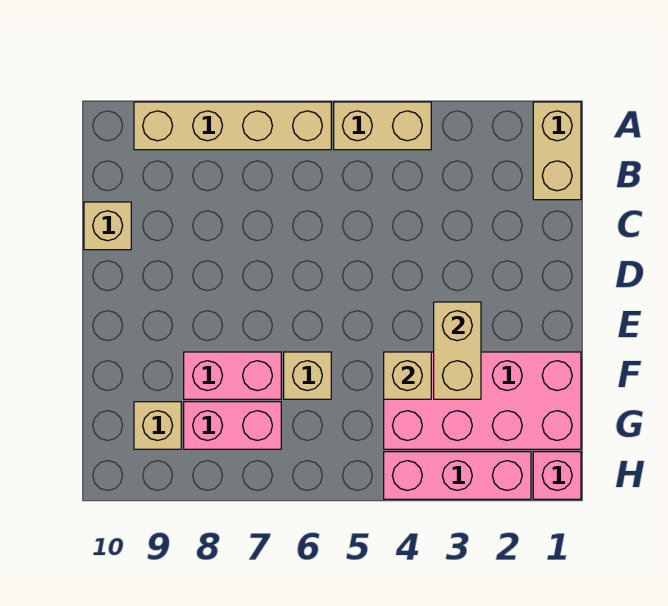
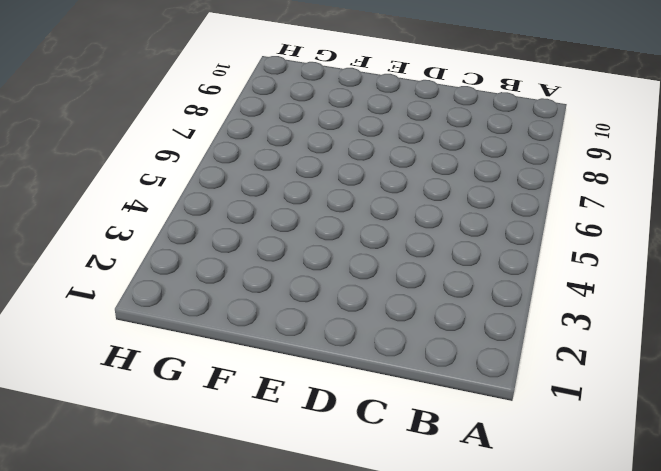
none -> tan 1x2 brick [533,102,581,200]
none -> tan 1x2 brick [334,102,431,150]
none -> tan 1x4 brick [134,102,331,150]

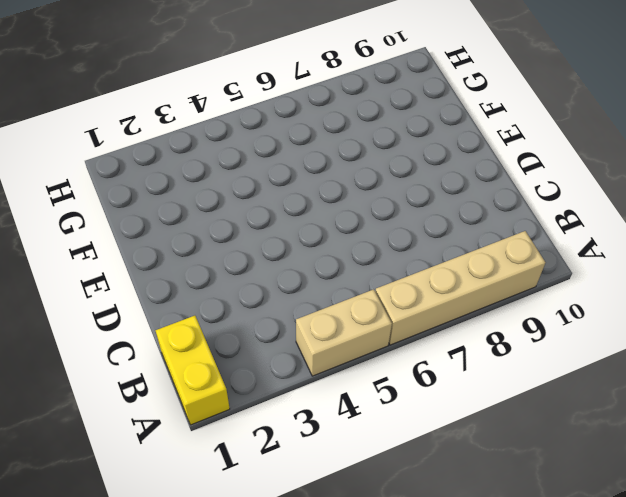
yellow 1x2 brick [156,316,230,425] -> tan 1x2 brick [533,102,581,200]
none -> tan 1x1 brick [84,202,131,250]
none -> pink 2x4 brick [384,352,581,449]
none -> tan 1x1 brick [284,352,331,399]

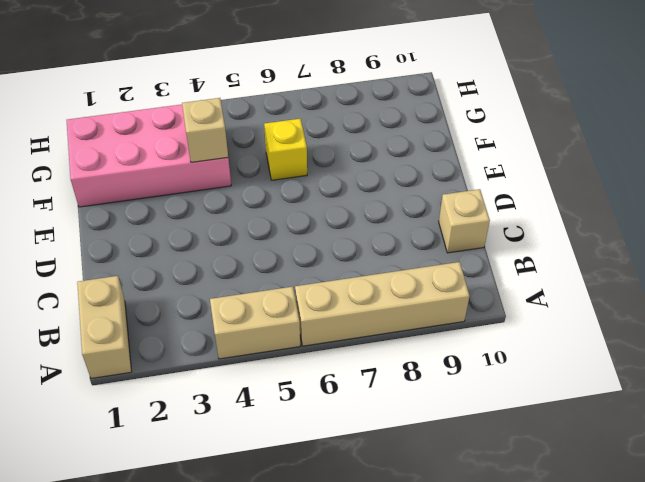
yellow 1x1 brick [264,119,307,180] -> tan 1x1 brick [284,352,331,399]
none -> pink 1x2 brick [184,352,281,399]
none -> pink 1x2 brick [184,402,281,449]
none -> tan 1x1 brick [134,402,181,449]

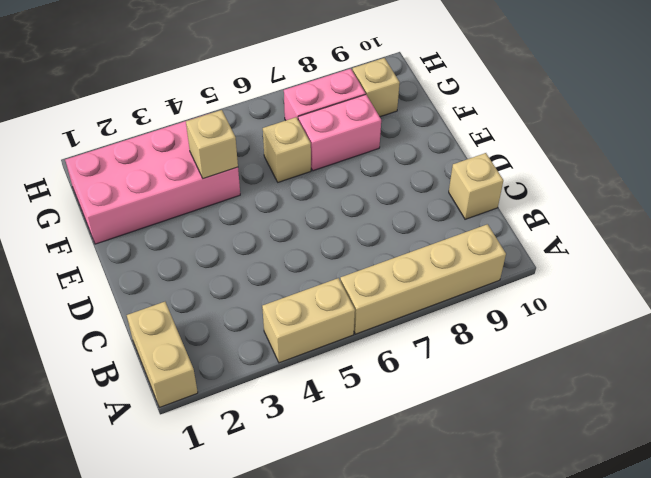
none -> pink 1x1 brick [533,452,581,499]
none -> pink 1x3 brick [384,452,531,499]
none -> tan 1x2 brick [434,302,481,399]

